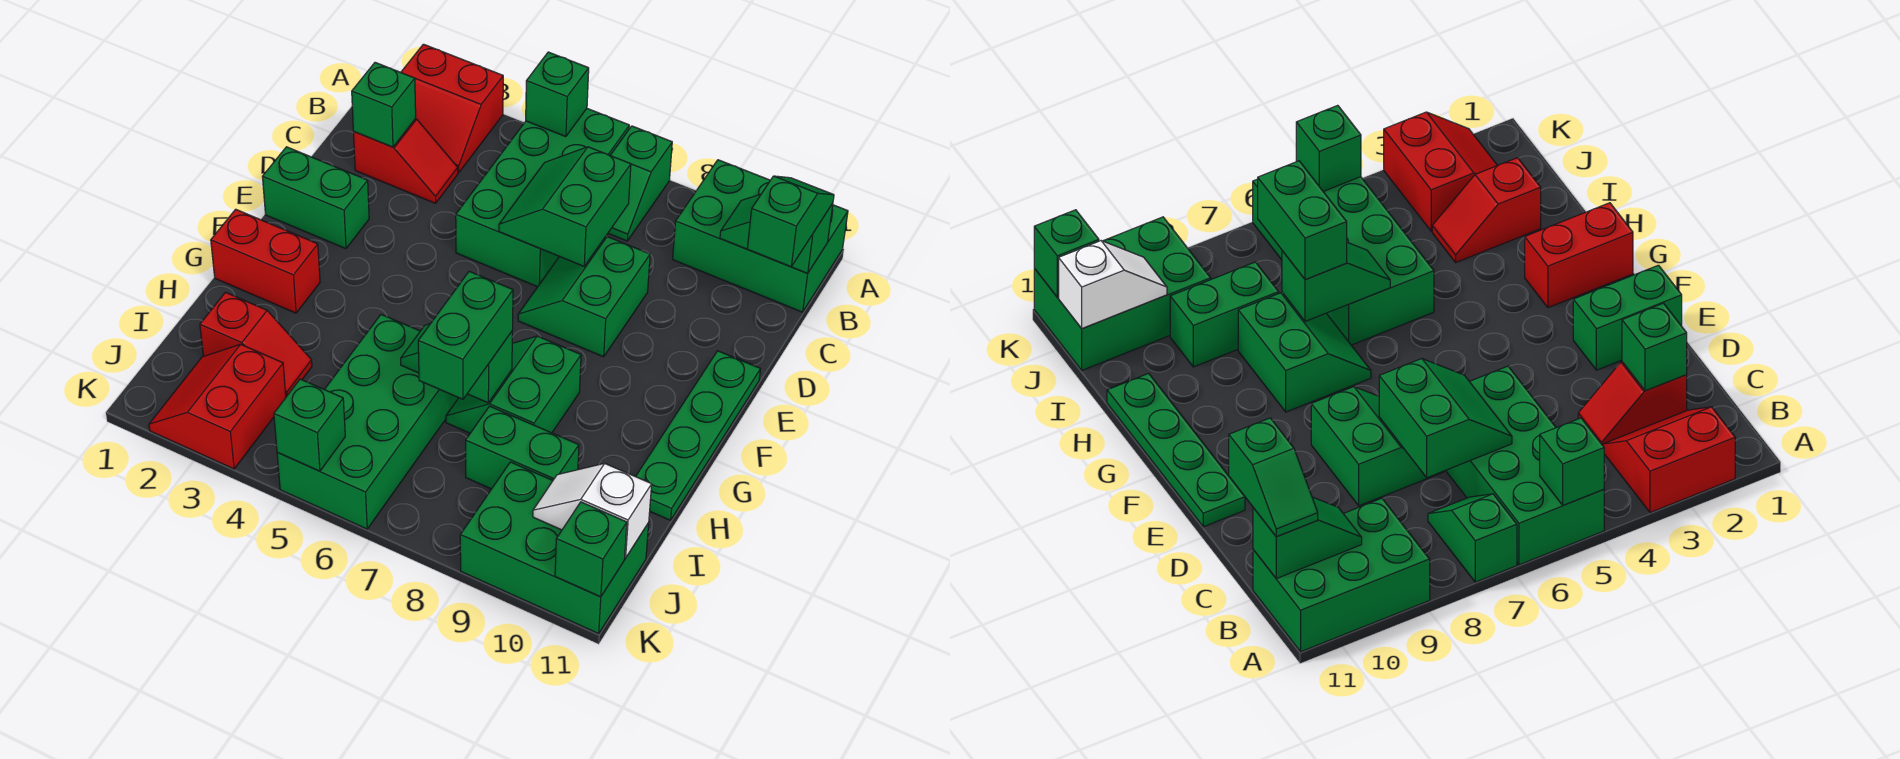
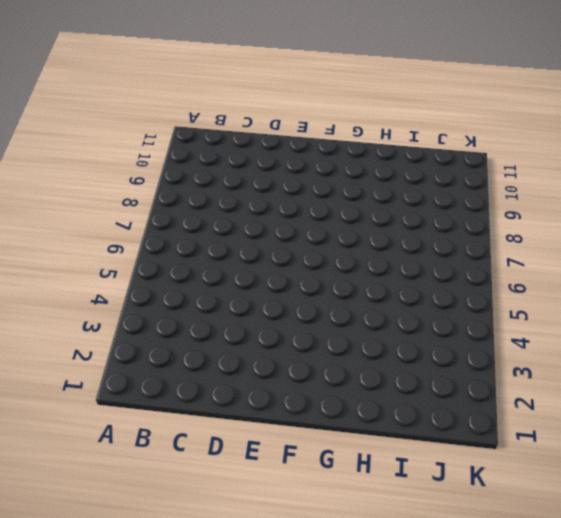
none -> red 2x2 slope [401,44,503,173]
none -> green 2x4 brick [456,109,629,287]
none -> green 1x2 slope [608,126,672,241]

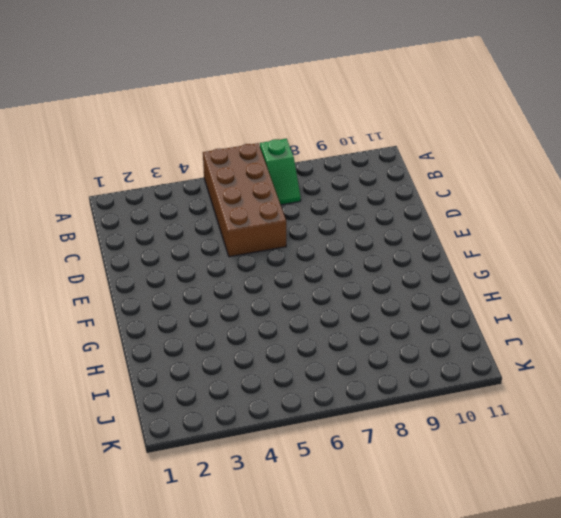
brown 2x4 brick [203,143,286,257] -> green 2x4 brick [456,109,629,287]
none -> red 2x2 slope [401,44,503,173]
none -> green 2x3 brick [673,160,848,312]
none -> red 1x2 slope [354,119,458,203]

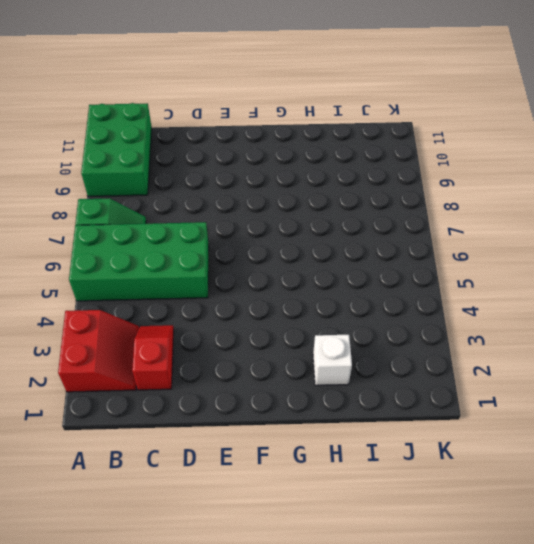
white 1x1 brick [313,335,352,385] -> none
none -> green 2x2 slope [518,237,650,357]
none -> green 1x2 brick [262,147,369,249]
none -> green 1x4 plate [636,351,761,520]

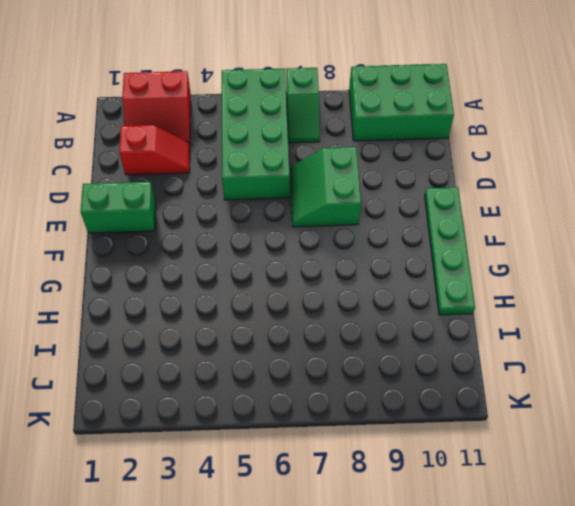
none -> red 1x2 brick [211,209,320,313]
none -> green 2x2 slope [446,336,581,433]
none -> green 2x4 brick [277,315,458,529]

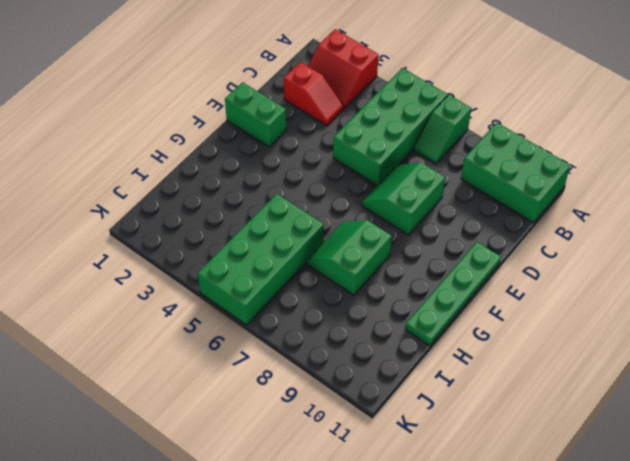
none -> red 1x2 brick [211,209,320,313]
none -> red 1x2 slope [200,292,312,397]
none -> green 1x2 brick [466,406,579,489]

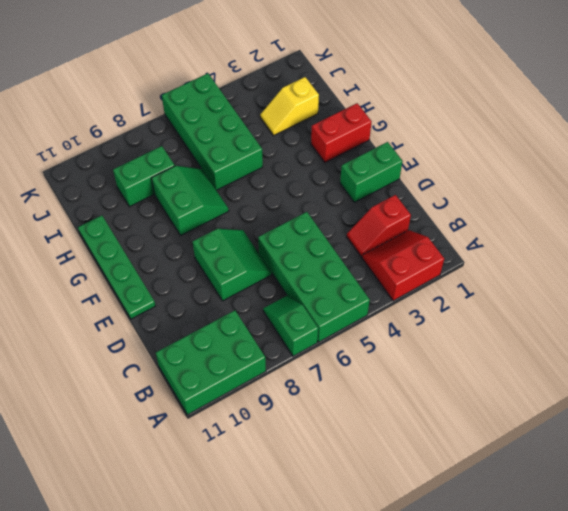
yellow 1x2 slope [260,77,319,136] -> red 1x2 slope [200,292,312,397]
none -> red 2x2 slope [149,344,286,469]
none -> green 2x3 brick [460,462,649,634]
none -> green 1x1 brick [526,52,589,137]

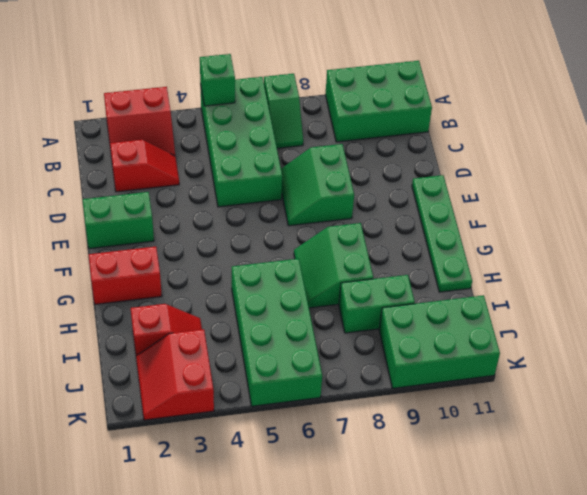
none -> green 1x2 slope [720,194,833,273]
none -> green 1x1 brick [352,62,416,147]
none -> green 2x2 slope [499,147,631,266]

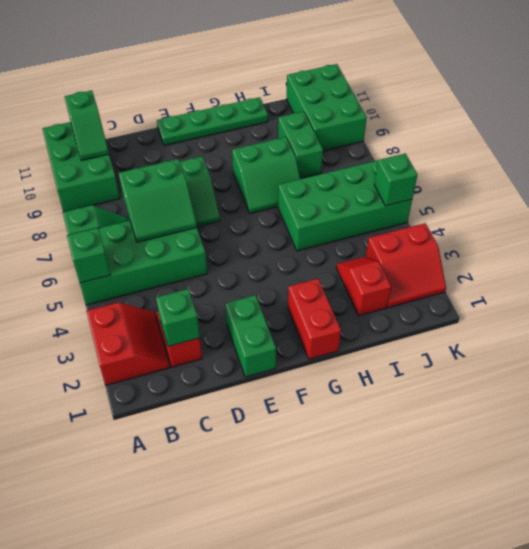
none -> green 1x2 slope [401,324,512,403]
none -> white 1x2 slope [533,463,652,558]
none -> green 1x1 brick [555,502,627,597]

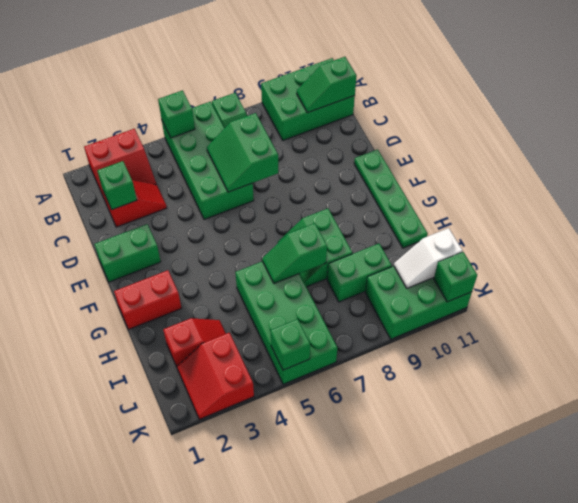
none -> green 2x2 slope [518,237,650,357]
none -> green 1x2 slope [747,176,834,267]
none -> green 1x2 brick [418,271,513,399]

